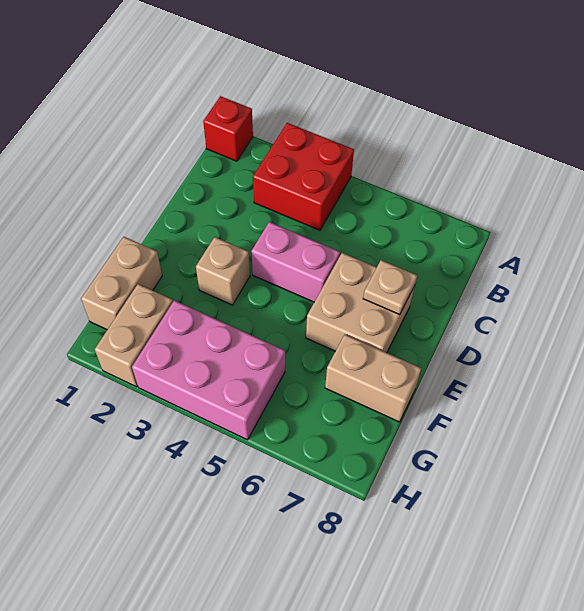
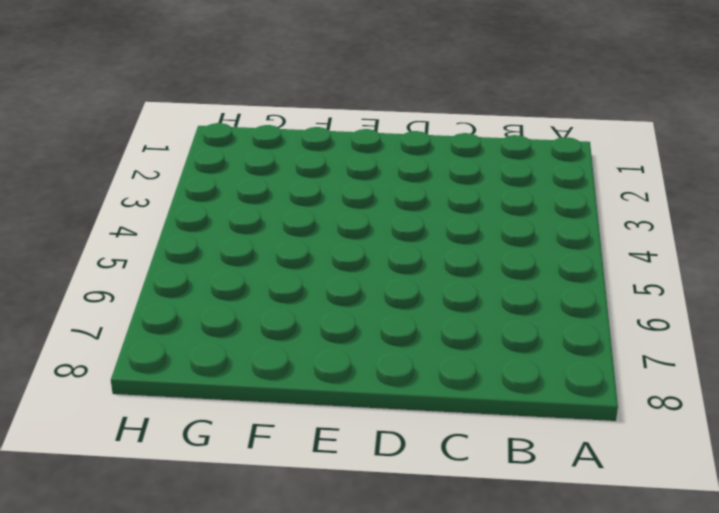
none -> red 1x1 brick [203,96,253,161]
none -> red 2x2 brick [253,123,354,230]

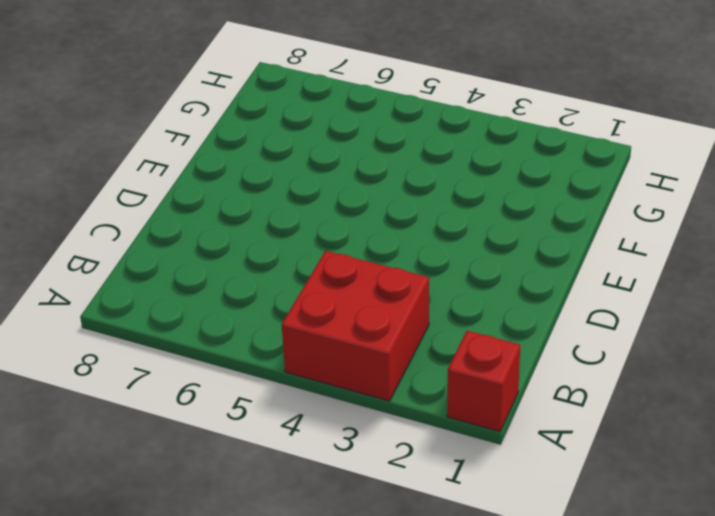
none -> pink 1x2 brick [251,222,340,302]
none -> tan 2x2 brick [306,253,415,353]

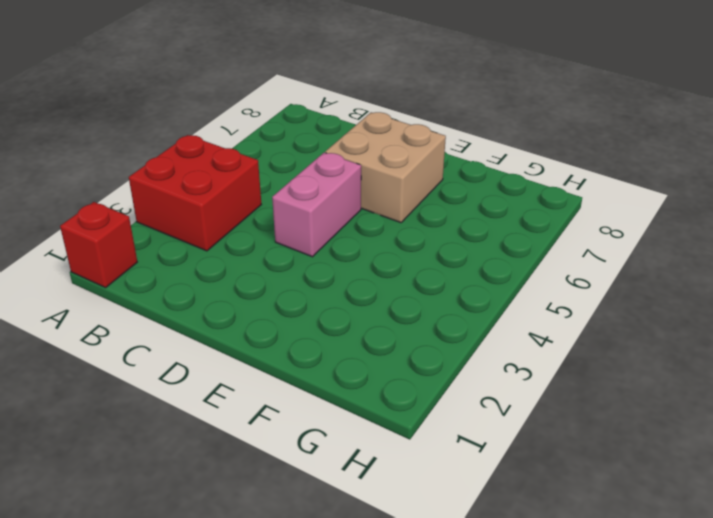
none -> tan 1x1 brick [196,237,250,305]
none -> tan 1x2 brick [81,237,162,330]

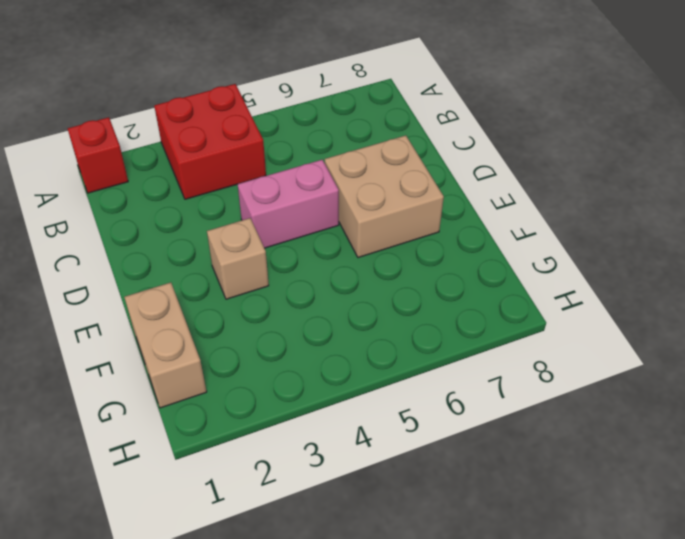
none -> tan 1x2 brick [325,335,422,422]
none -> tan 1x2 brick [95,284,173,387]

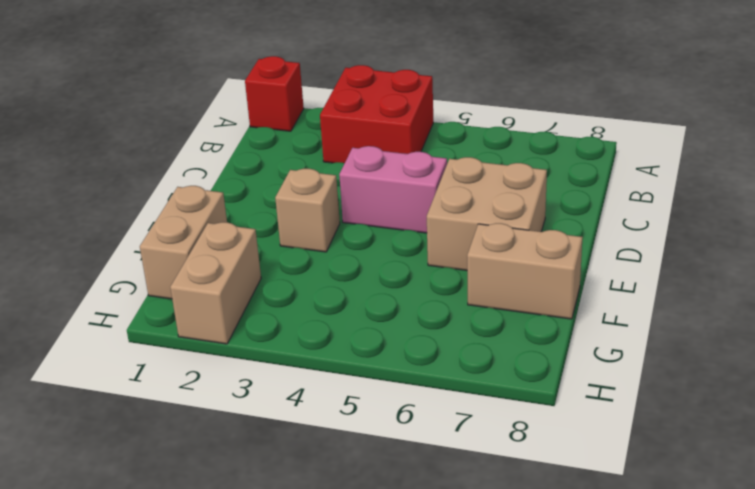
none -> pink 2x3 brick [132,300,285,440]
none -> tan 1x1 plate [363,260,417,315]

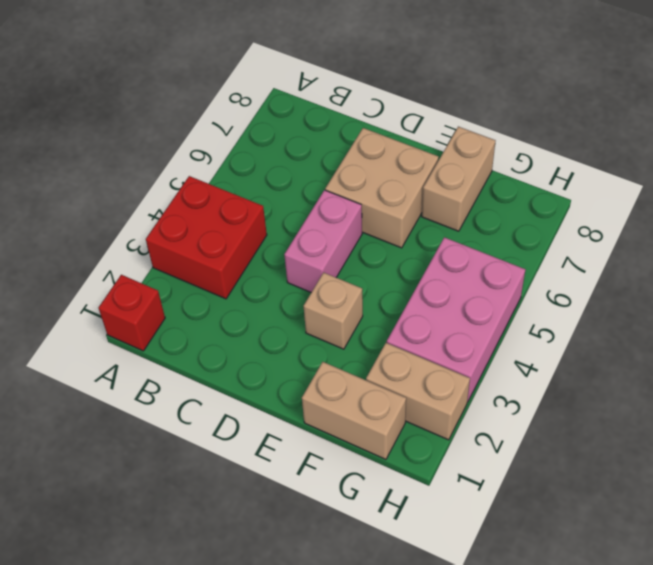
none -> tan 1x1 plate [363,260,417,315]

